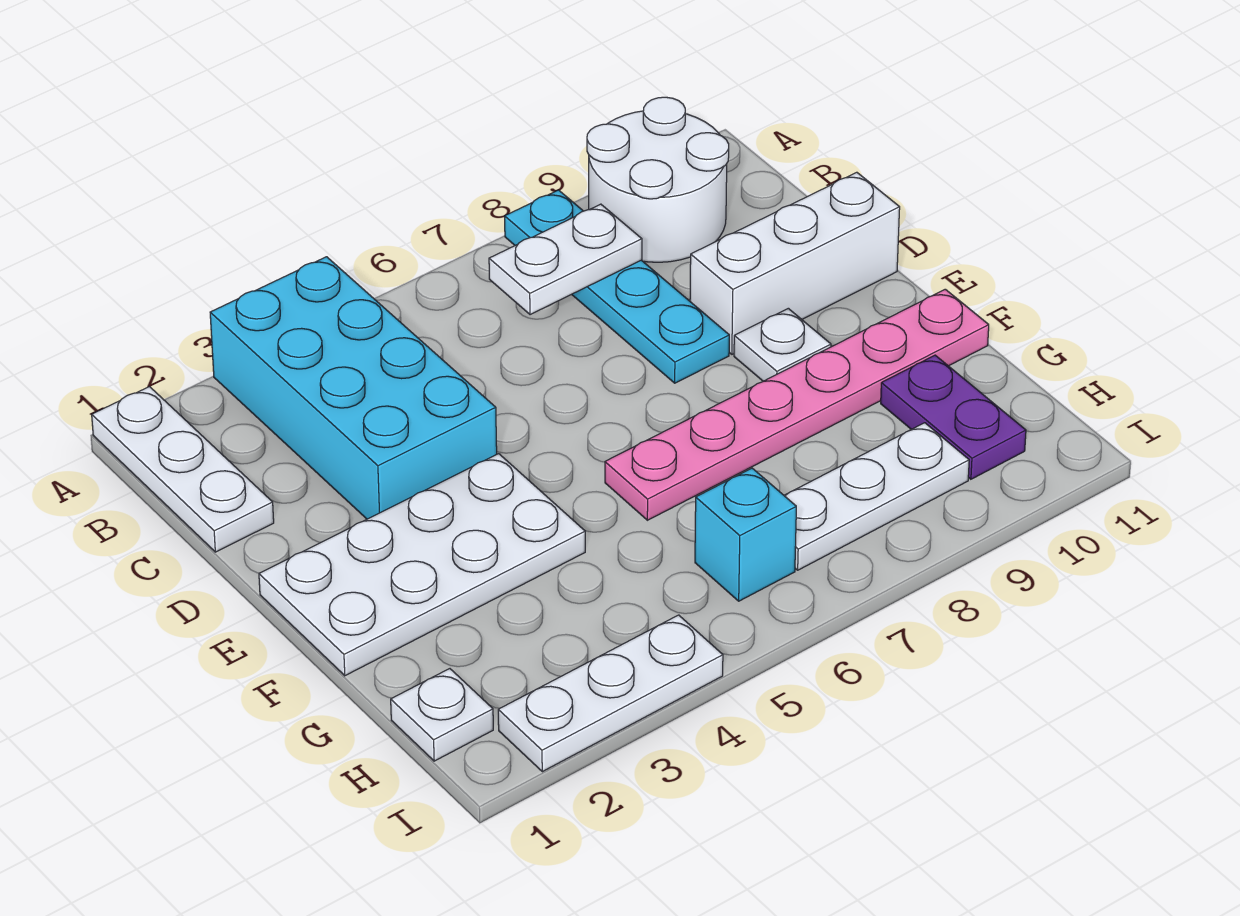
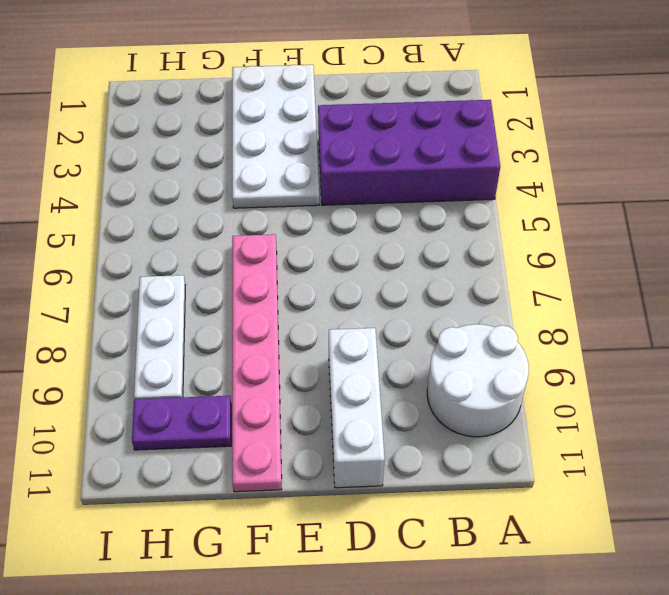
purple 2x4 brick [318,100,500,205] -> cyan 2x4 brick [210,257,497,519]
none -> white 1x3 plate [92,387,274,552]
none -> cyan 1x4 plate [505,190,729,383]
none -> white 1x1 plate [734,308,831,381]

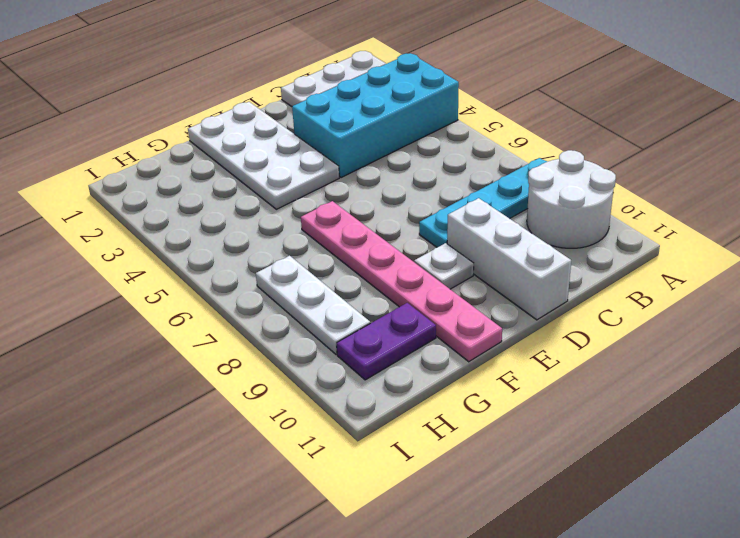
none -> white 1x1 plate [391,669,493,761]
none -> cyan 1x1 brick [695,468,796,601]
none -> white 1x3 plate [498,615,723,772]

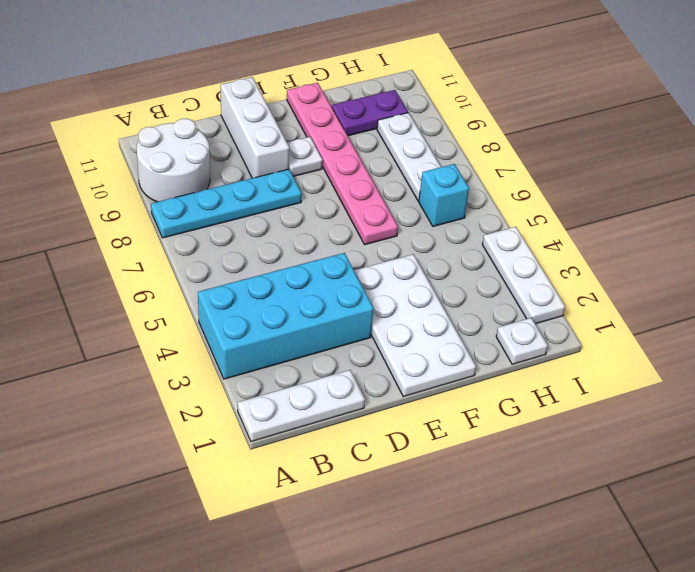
none -> white 1x2 plate [489,204,642,315]

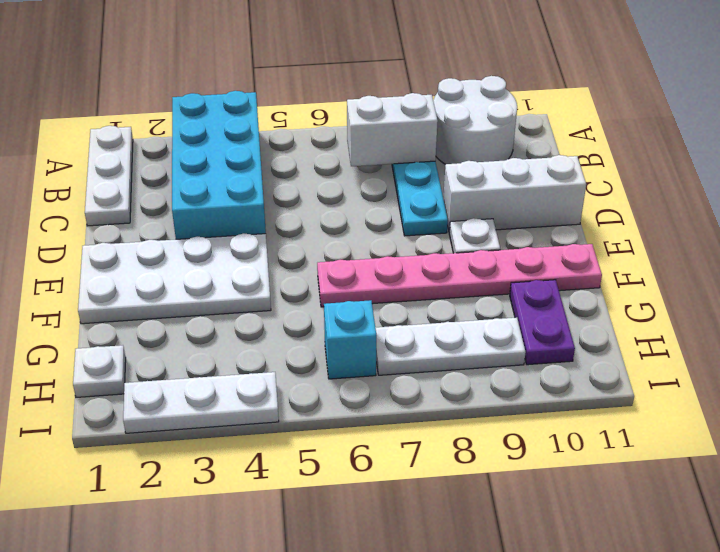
white 1x2 brick [347,93,438,166] -> white 1x2 plate [489,204,642,315]

